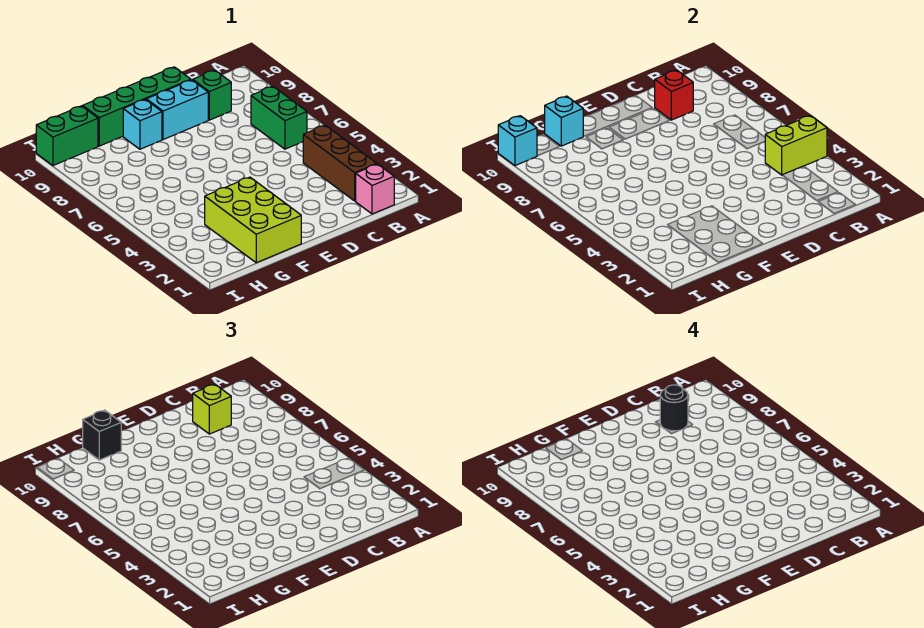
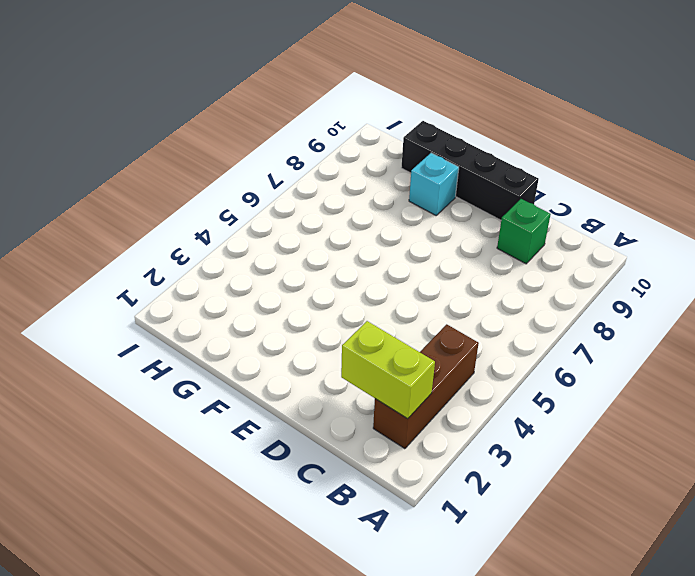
lime 1x2 brick [341,321,435,419] -> lime 1x2 brick moved to [765,115,827,175]
black 1x4 brick [401,121,539,220] -> green 1x4 brick [83,67,191,146]
none -> pink 1x1 brick [356,164,394,214]
none -> green 1x2 brick [251,86,307,149]
none -> cyan 1x2 brick [146,80,208,140]

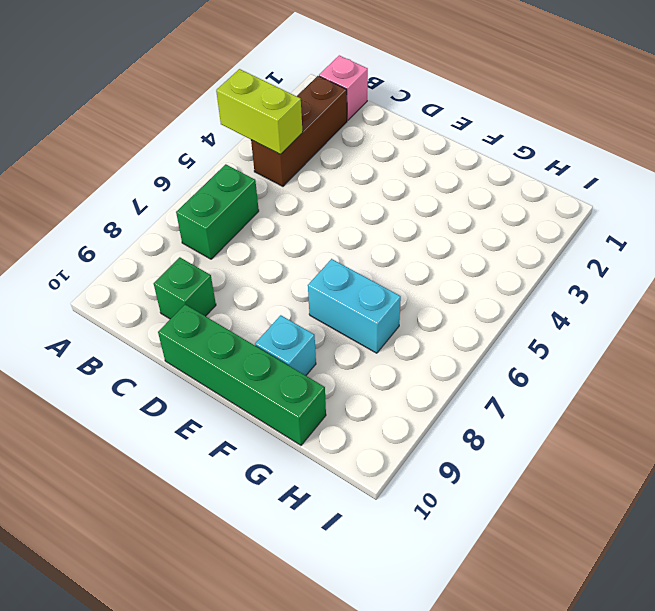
cyan 1x2 brick [308,259,401,353] -> cyan 1x2 brick moved to [146,80,208,140]
none -> lime 2x3 brick [205,177,301,263]
none -> green 1x2 brick [36,106,98,166]
none -> red 1x1 brick [655,70,693,120]

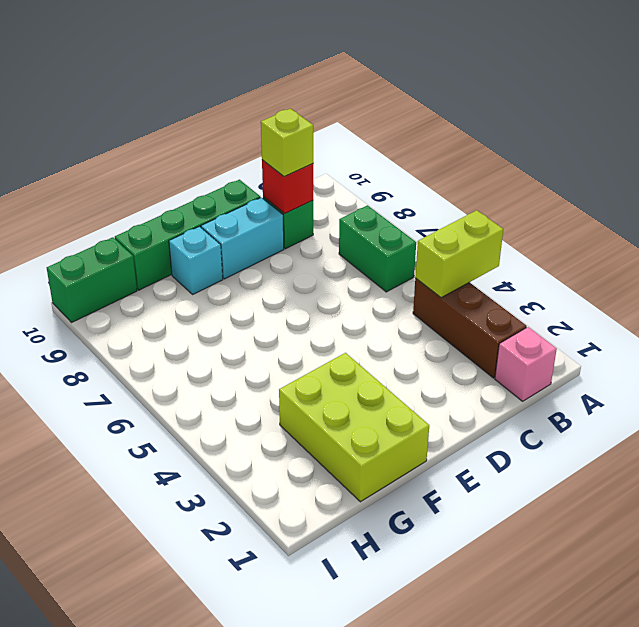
none -> cyan 1x1 brick [545,96,583,146]
none -> cyan 1x1 brick [498,116,537,166]
none -> black 1x1 brick [83,410,121,460]

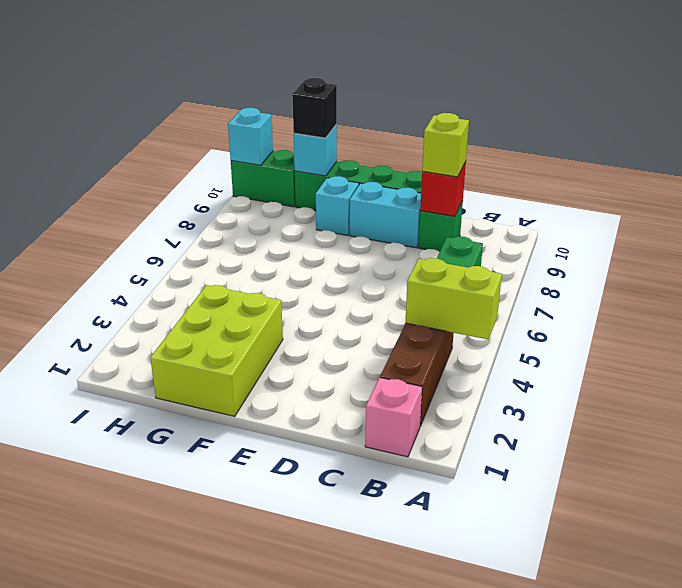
none -> black 1x1 round brick [660,385,688,431]

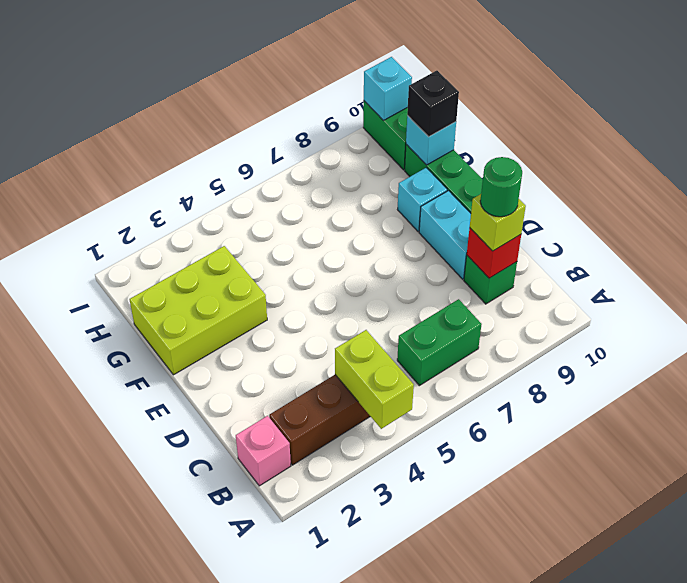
green 1x1 round brick [480,157,522,217] -> black 1x1 round brick [660,385,688,431]

